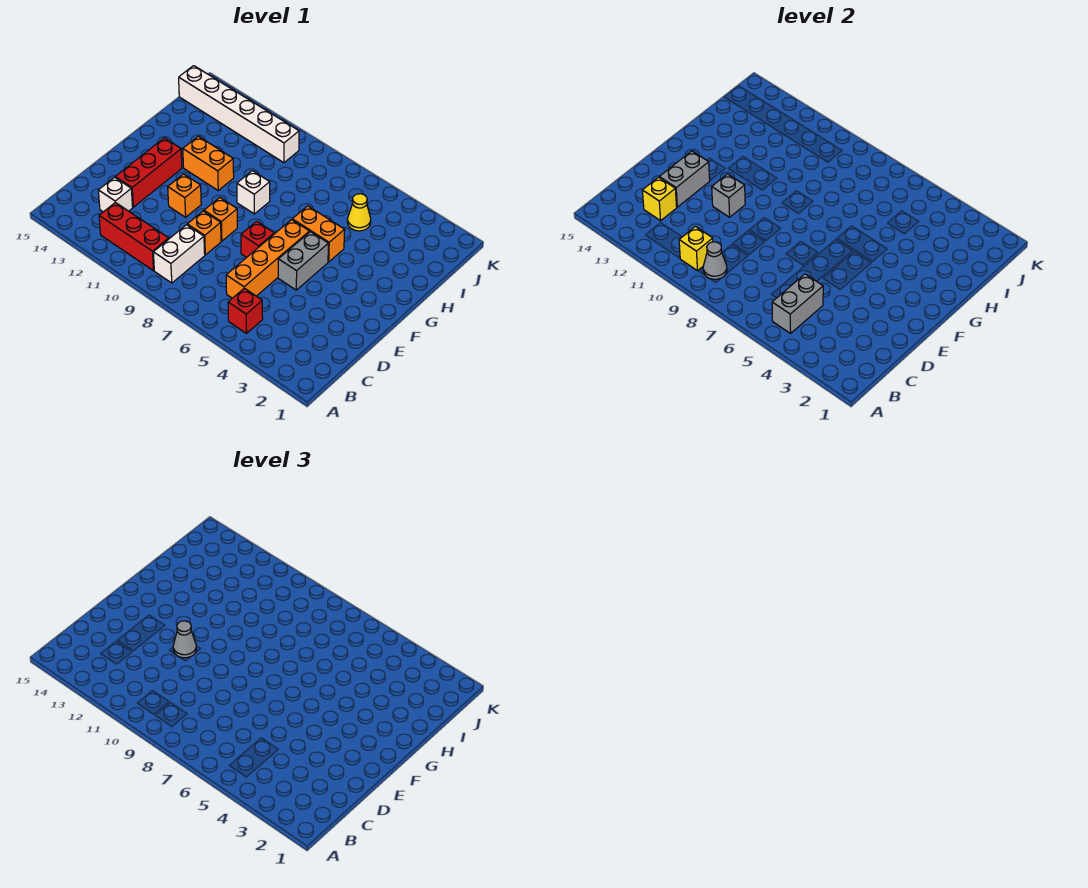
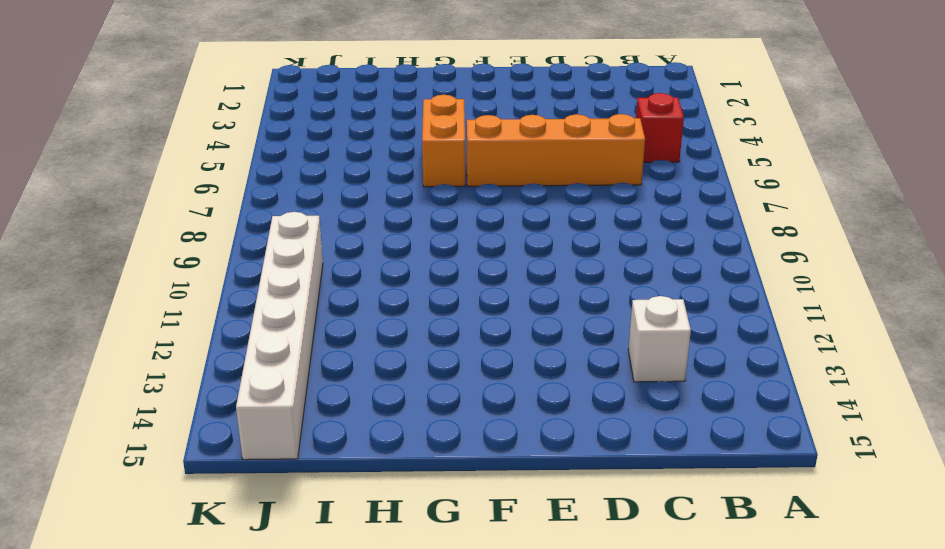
none -> white 1x2 brick [153,225,205,283]
none -> red 1x3 brick [99,203,169,271]
none -> orange 1x1 brick [187,211,221,255]

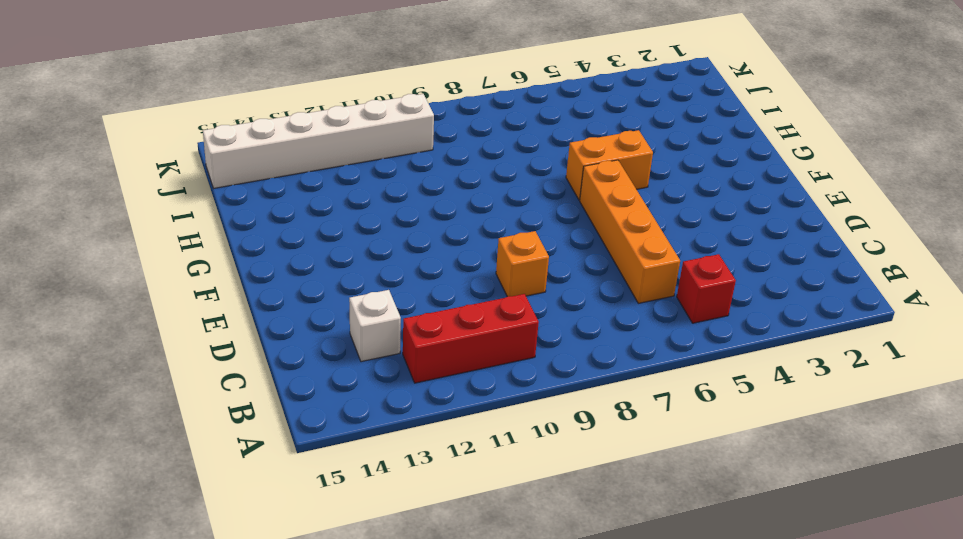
none -> white 1x2 brick [153,225,205,283]
none -> red 1x3 brick [115,138,182,207]
none -> grey 1x2 brick [278,232,328,290]

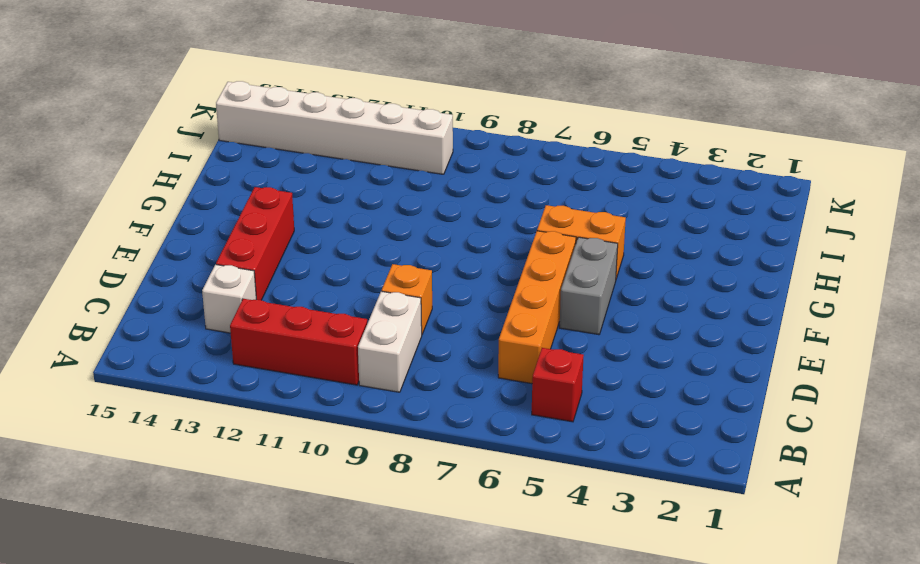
none -> red 1x1 brick [241,221,274,258]
none -> orange 1x1 brick [204,197,237,241]
none -> orange 1x1 brick [168,174,201,217]

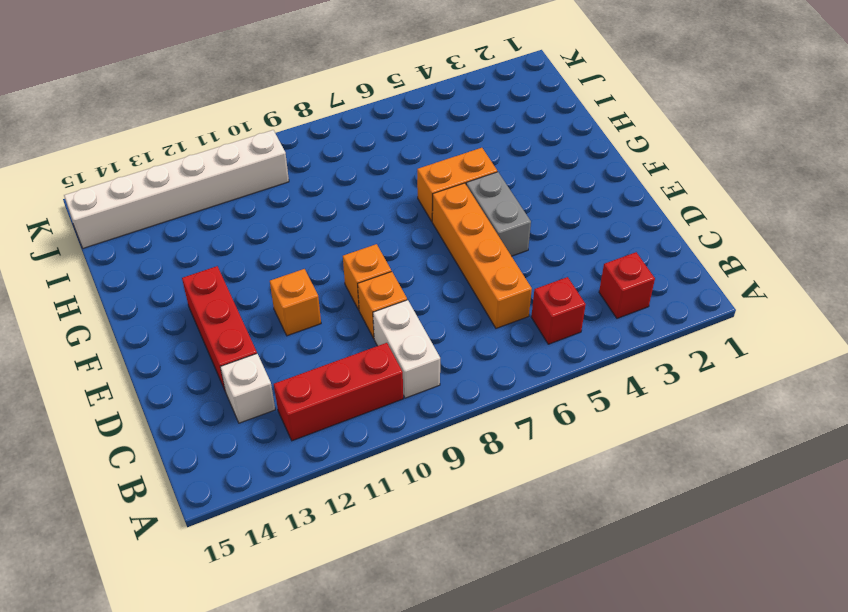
red 1x1 brick [599,252,655,318] -> red 1x1 brick moved to [241,221,274,258]
none -> white 1x1 brick [237,171,270,214]
none -> orange 1x2 brick [183,136,234,190]
none -> yellow 1x1 cone [347,194,371,231]

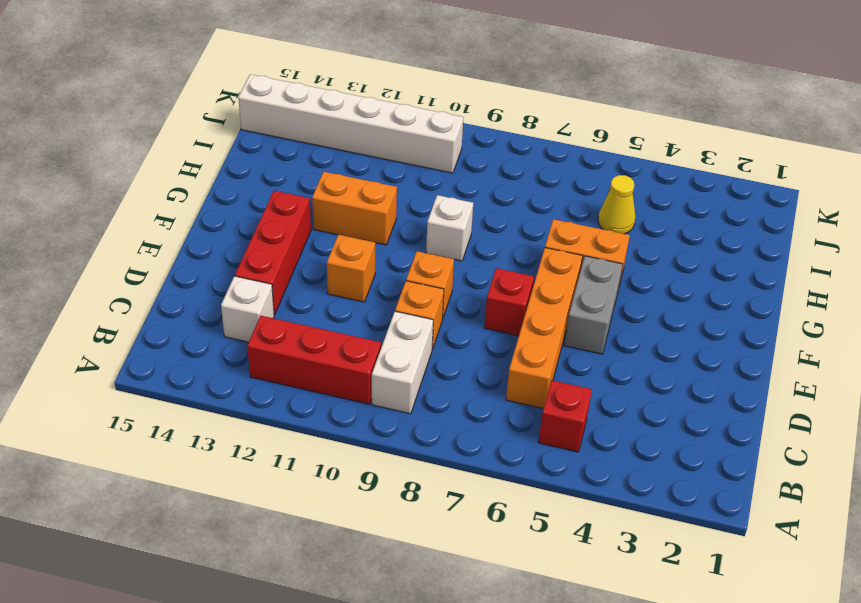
none -> grey 1x2 brick [772,274,823,333]
none -> grey 1x1 cone [703,242,727,279]
none -> yellow 1x1 brick [679,227,713,271]

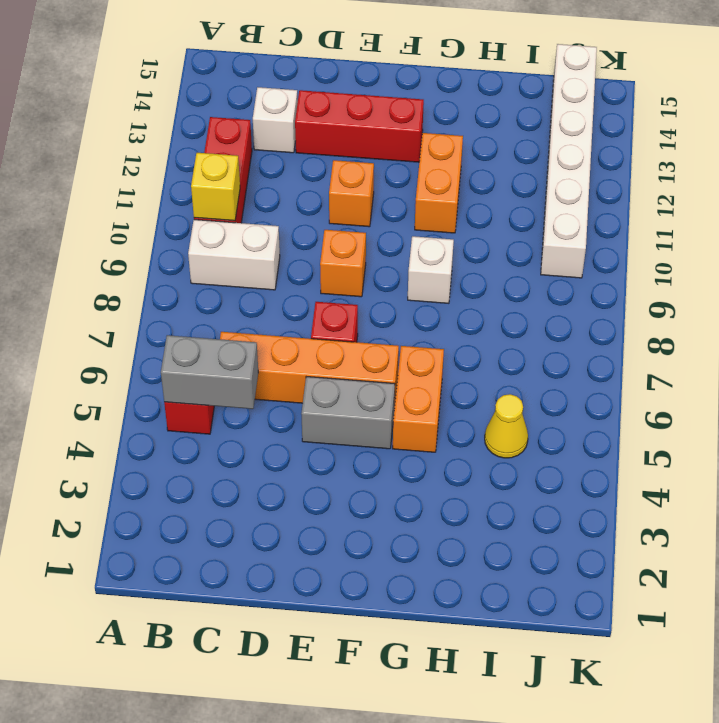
none -> orange 1x1 brick [187,211,221,255]
none -> grey 1x1 cone [703,242,727,279]
none -> yellow 1x1 brick [642,177,677,221]

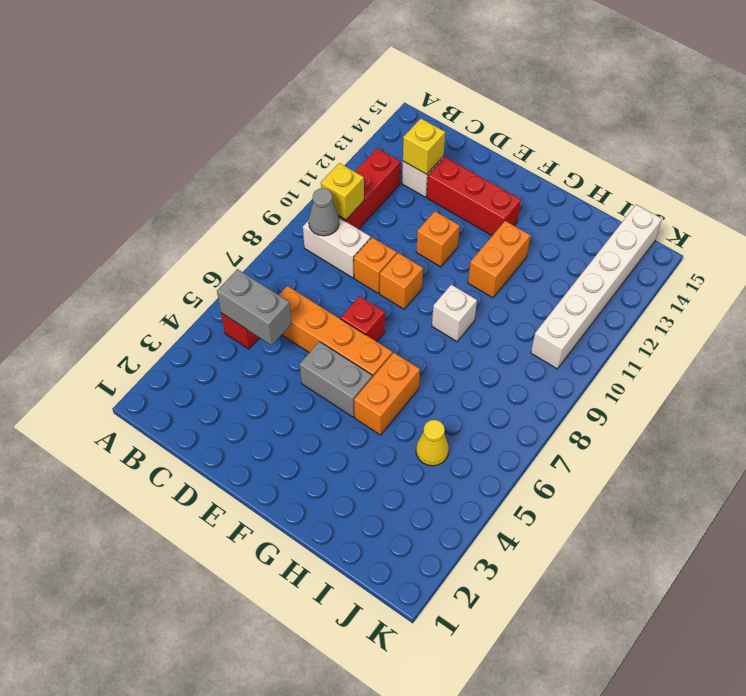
none -> grey 1x2 brick [659,151,710,207]
none -> grey 1x1 brick [712,174,745,217]
none -> grey 1x1 cone [173,621,196,658]

